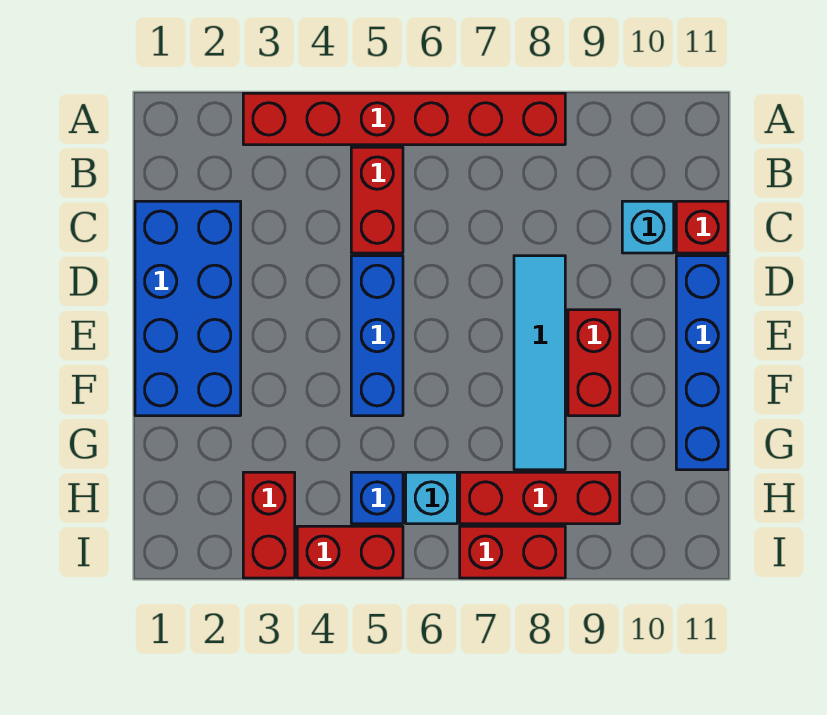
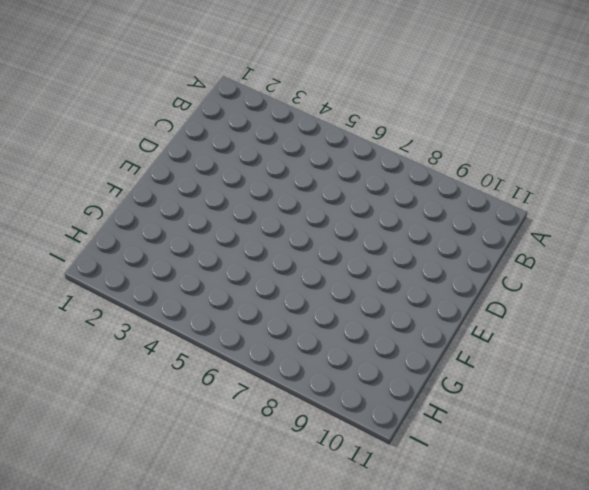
none -> red 1x6 brick [243,93,565,145]
none -> red 1x2 brick [351,147,403,253]
none -> blue 2x4 brick [135,201,241,416]

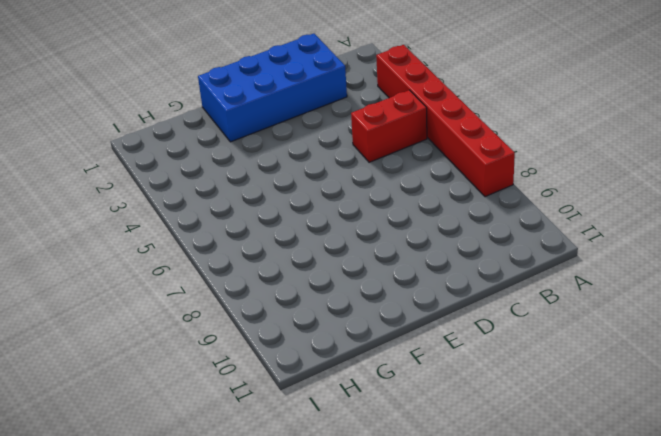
none -> cyan 1x1 brick [622,201,674,253]
none -> red 1x1 brick [676,201,728,253]
none -> blue 1x3 brick [351,256,403,416]

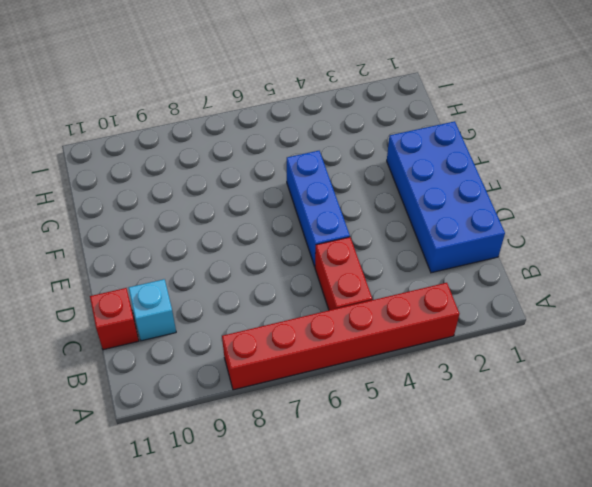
none -> cyan 1x4 tile [514,256,565,470]
none -> blue 1x4 brick [676,256,728,470]
none -> red 1x2 brick [568,310,620,416]

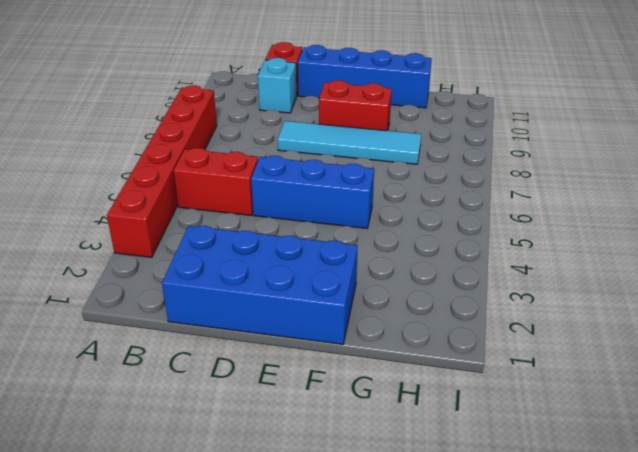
none -> red 1x2 brick [243,472,295,578]
none -> blue 1x1 brick [351,472,403,524]
none -> cyan 1x1 brick [406,472,457,524]

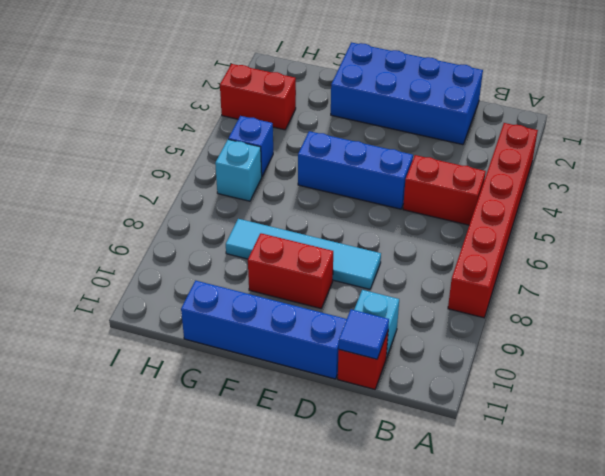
blue 1x1 tile [339,309,389,359] -> none
none -> red 1x3 brick [460,472,620,524]
none -> red 1x2 brick [297,526,403,578]
none -> red 1x2 brick [460,526,565,578]

